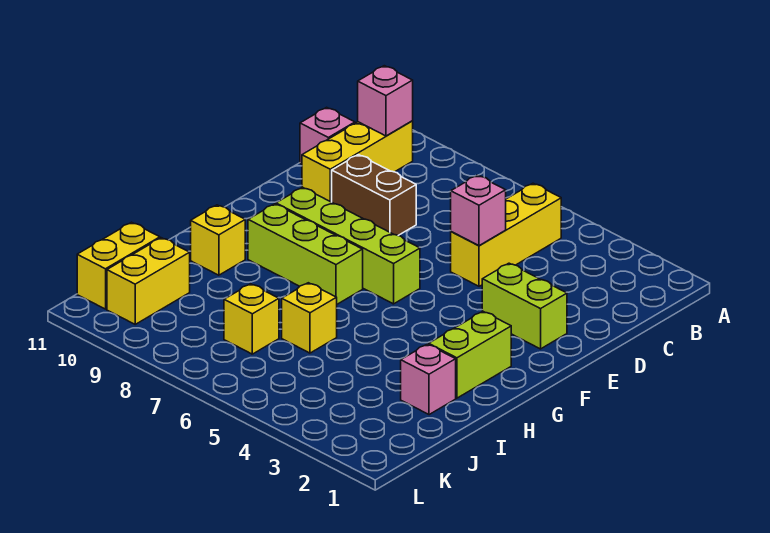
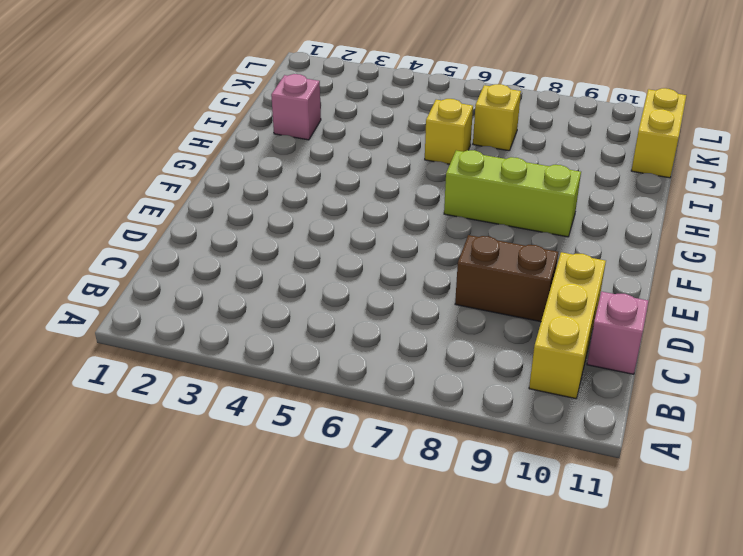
none -> yellow 1x3 brick [451,183,561,286]
none -> lime 1x2 brick [482,263,567,349]
none -> lime 1x4 brick [276,187,420,304]

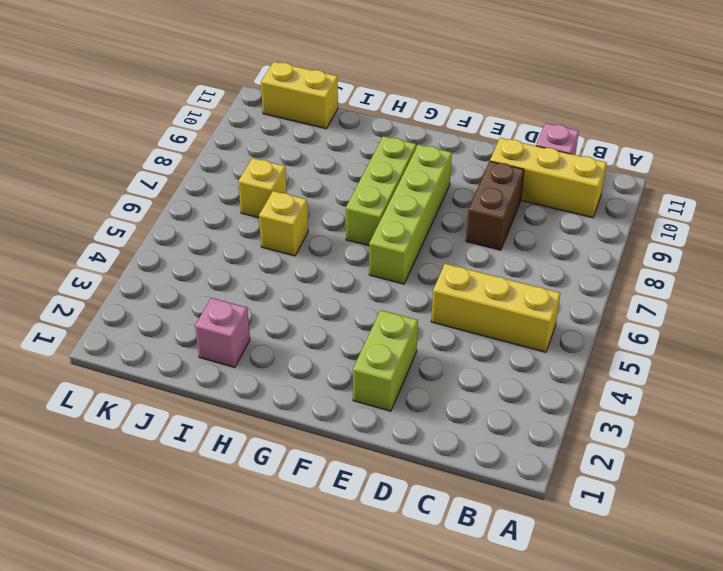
none -> lime 1x2 brick [429,311,511,398]
none -> yellow 1x1 brick [191,205,245,275]
none -> yellow 1x2 brick [107,238,190,324]

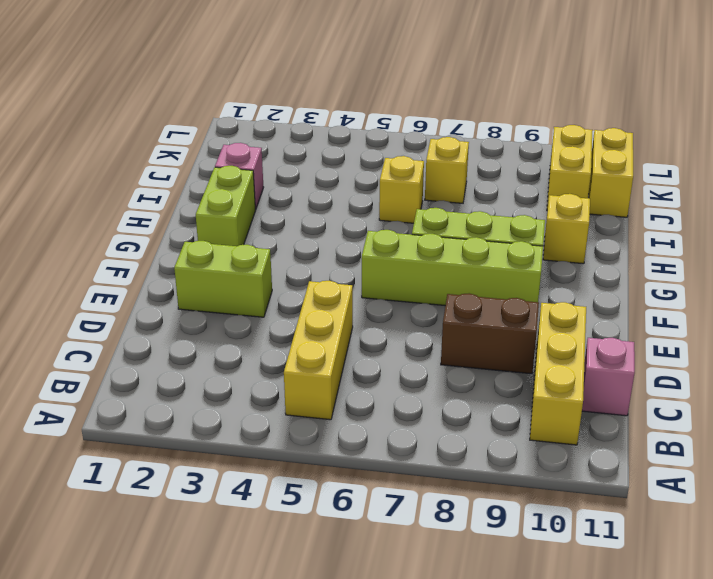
none -> pink 1x1 brick [358,66,413,136]
none -> pink 1x1 brick [451,175,506,246]

